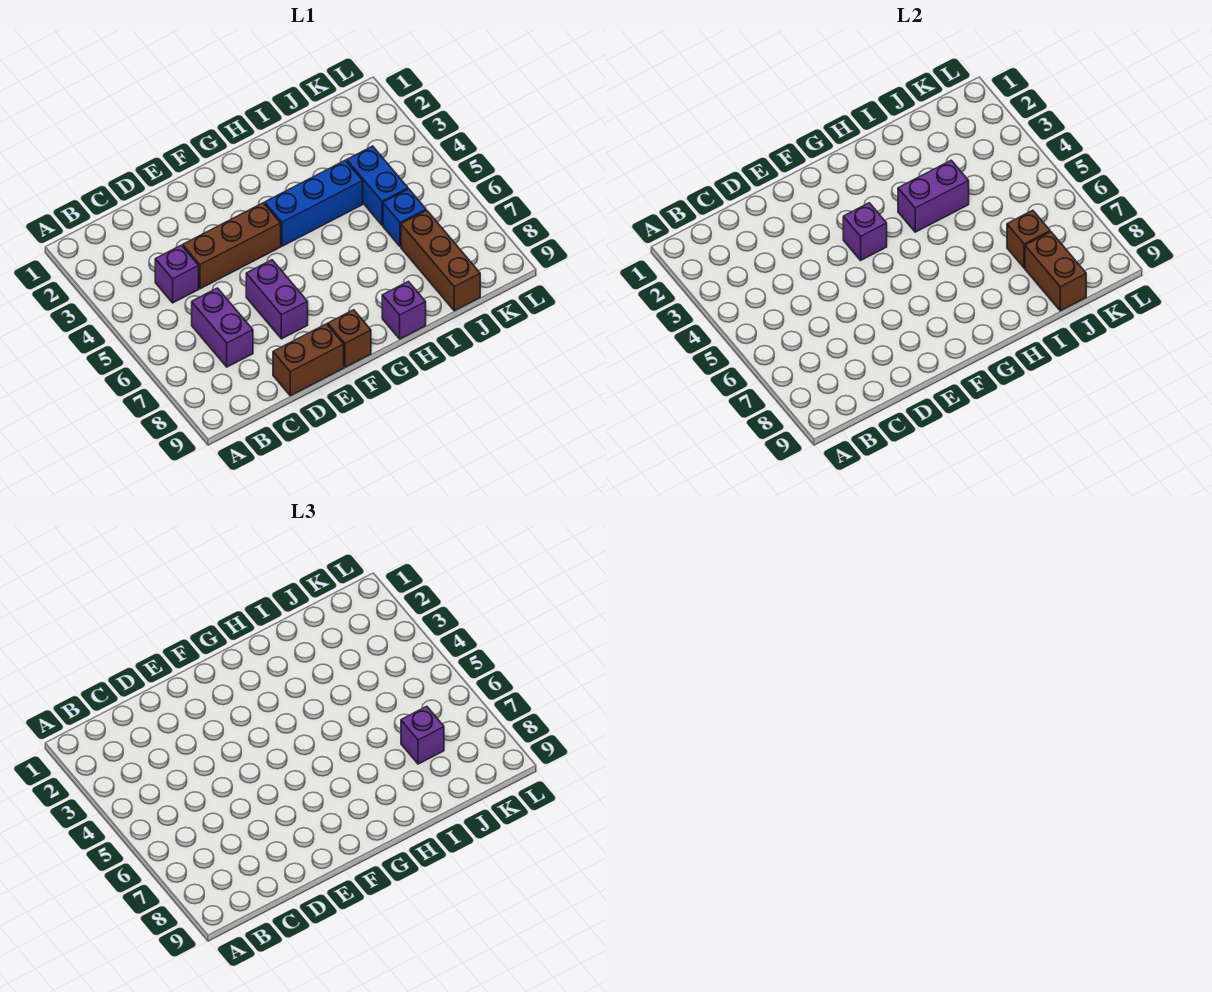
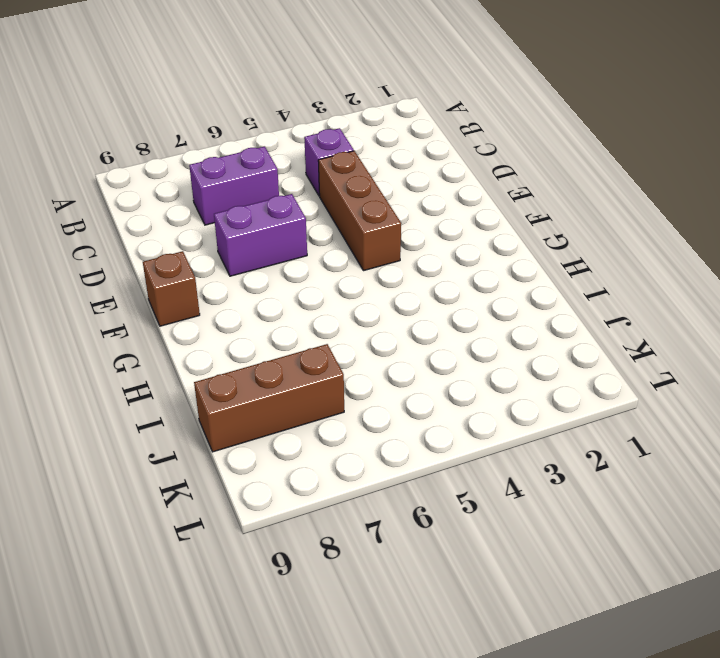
none -> brown 1x2 brick [273,324,344,396]
none -> blue 1x3 brick [265,160,363,246]
none -> purple 1x1 brick [382,281,426,339]

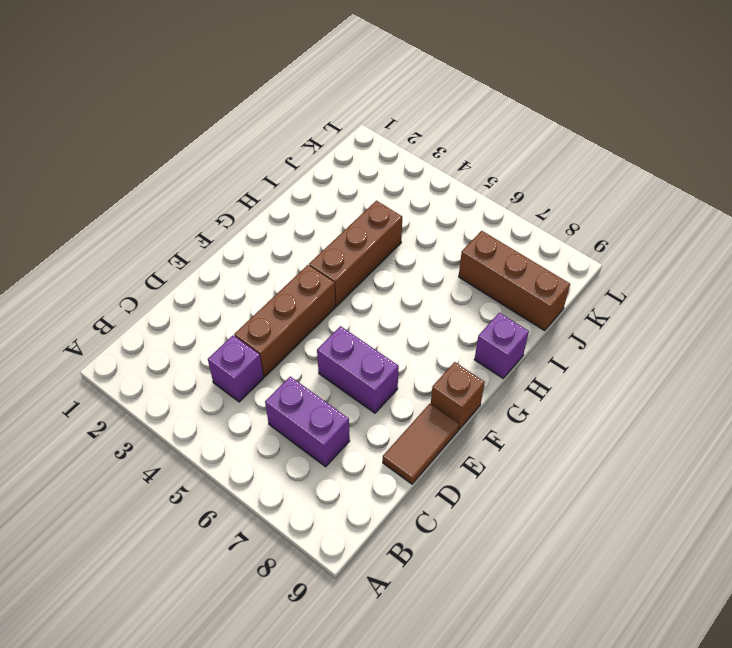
brown 1x2 tile [383,404,459,484] -> brown 1x2 brick [273,324,344,396]
brown 1x3 brick [309,201,402,306] -> blue 1x3 brick [265,160,363,246]
none -> blue 1x2 brick [347,146,408,225]
none -> blue 1x1 brick [383,189,426,247]
none -> purple 1x1 brick [843,203,887,260]

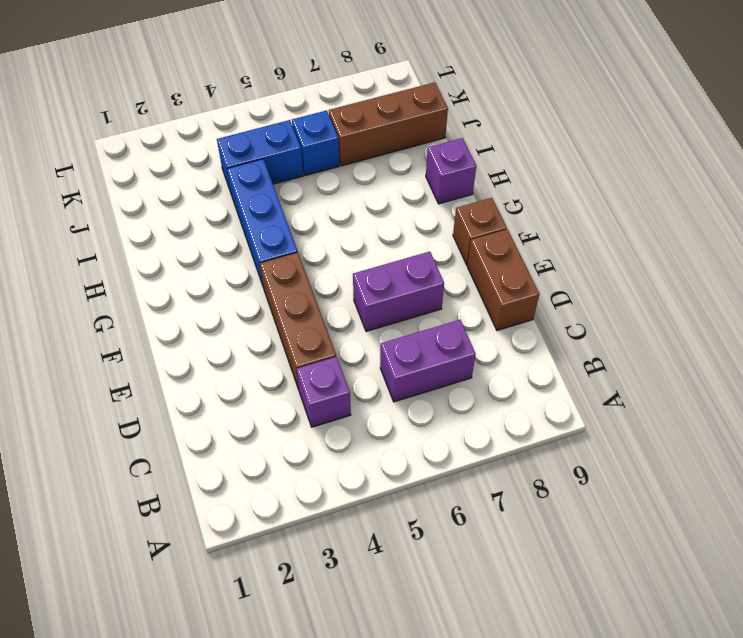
none -> purple 1x1 brick [843,203,887,260]
none -> purple 1x2 brick [898,160,969,232]
none -> brown 1x1 brick [1007,210,1050,268]

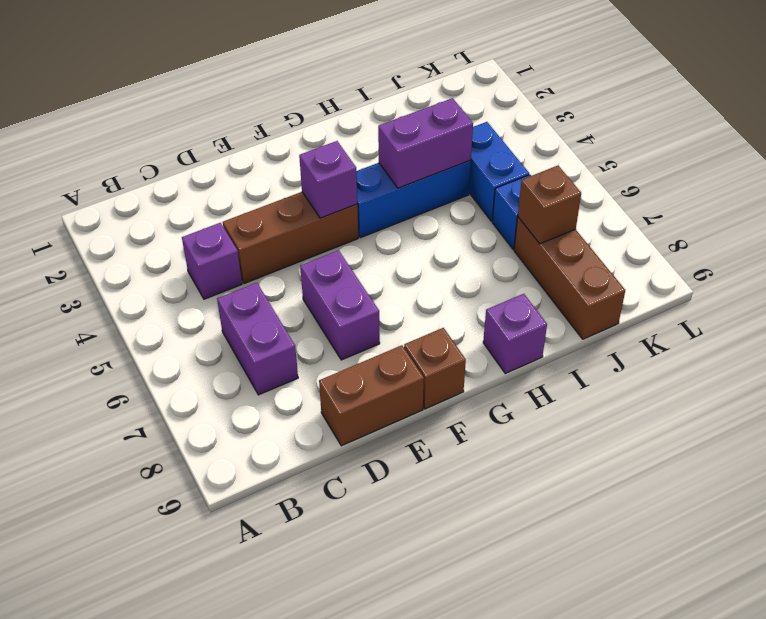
none -> brown 1x2 brick [1025,232,1086,311]
none -> purple 1x1 brick [401,706,444,764]

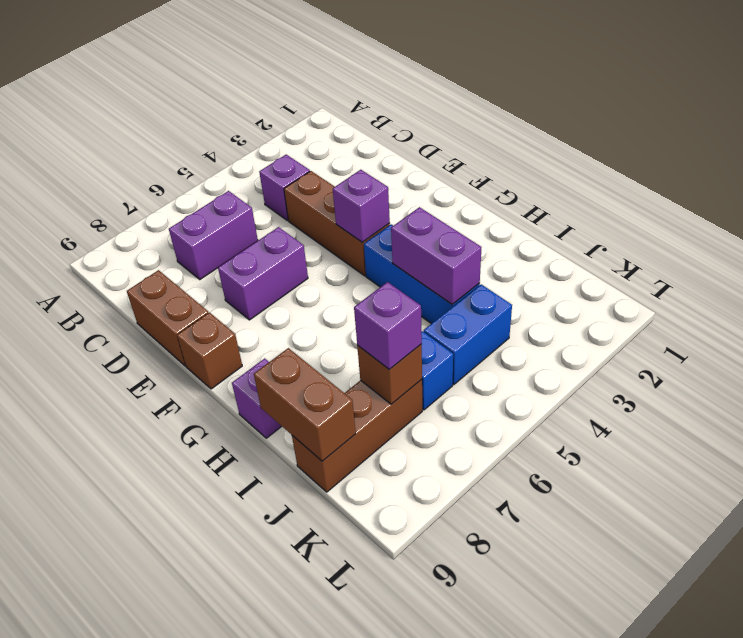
brown 1x2 brick [254,348,356,461] -> brown 1x2 brick turned to [1025,232,1086,311]

